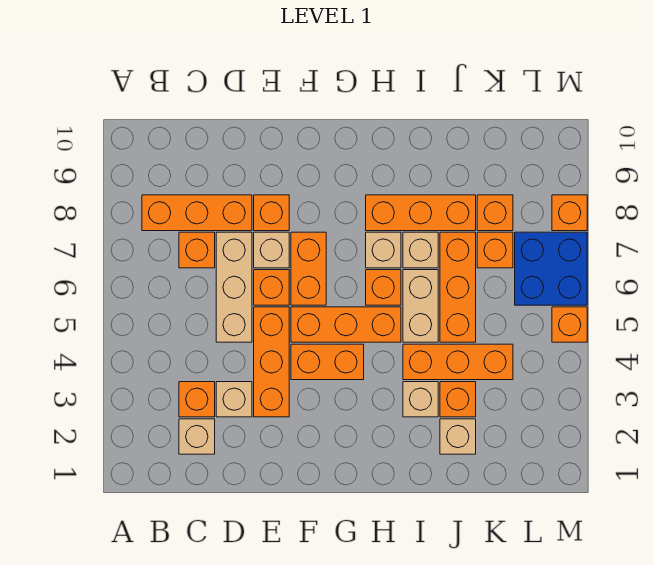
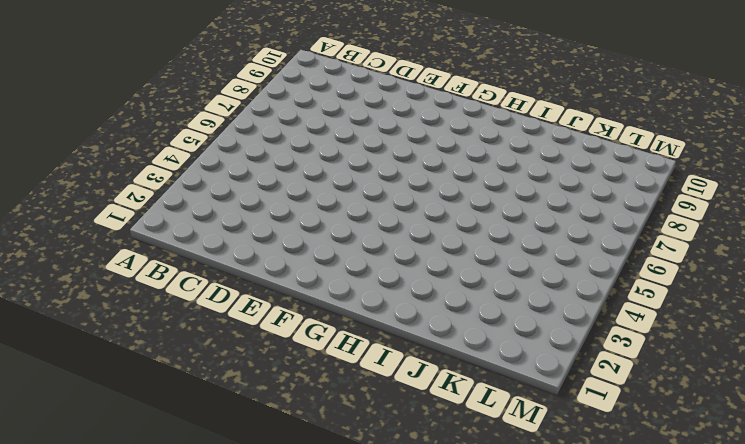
none -> orange 1x3 brick [142,195,252,231]
none -> tan 1x1 brick [179,419,215,454]
none -> orange 1x1 brick [179,382,215,417]

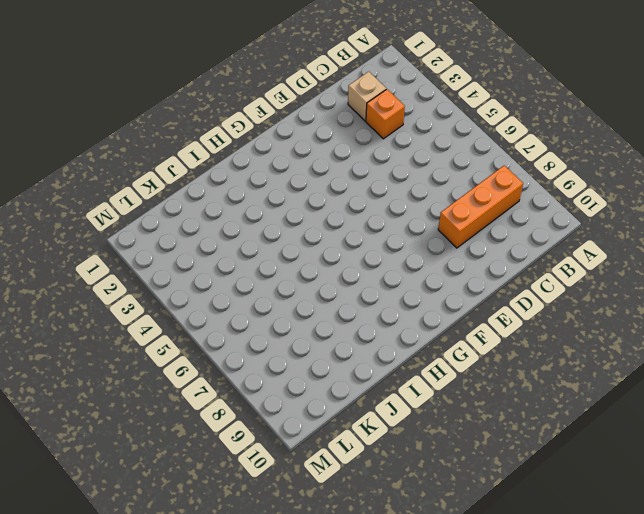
none -> orange 1x1 brick [179,232,215,268]
none -> tan 1x1 brick [216,382,252,417]
none -> tan 1x3 brick [216,232,252,342]

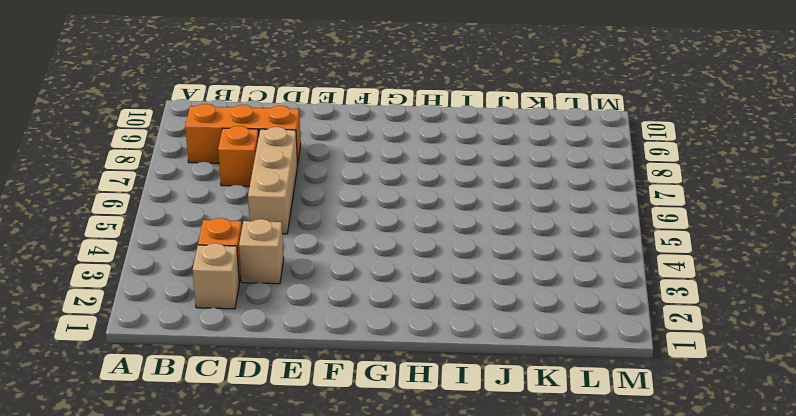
none -> orange 1x3 brick [254,307,289,417]
none -> orange 1x1 brick [254,270,289,305]
none -> tan 1x1 brick [254,232,289,268]

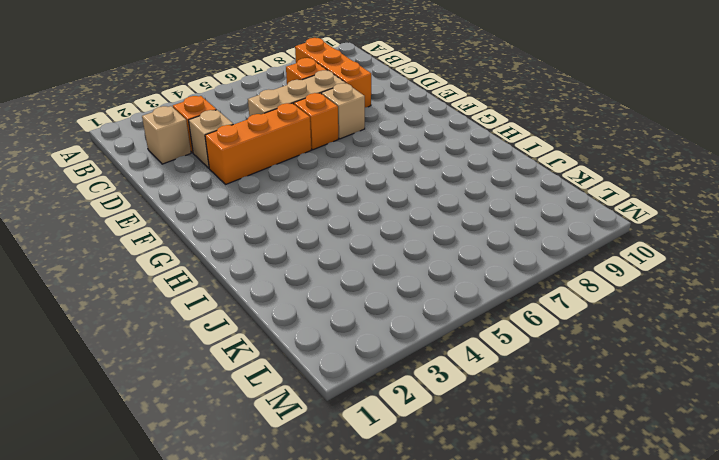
none -> orange 1x1 brick [254,195,289,231]
none -> orange 1x2 brick [291,344,364,380]
none -> orange 1x3 brick [291,307,401,342]

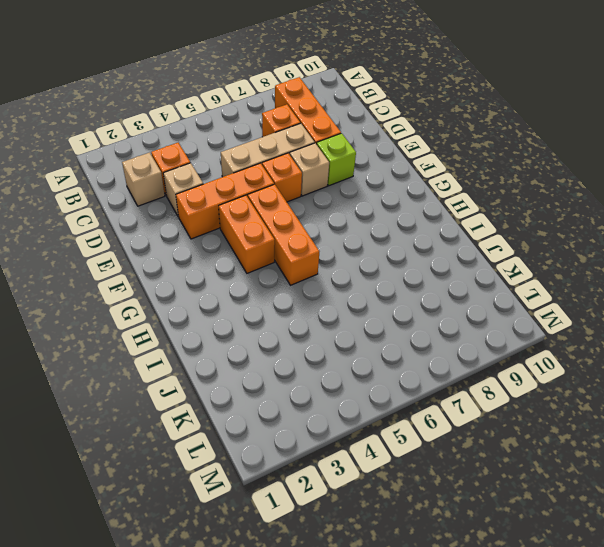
lime 1x1 brick [316,133,356,186] -> orange 1x1 brick [254,195,289,231]
none -> orange 1x2 brick [291,232,326,305]
none -> orange 1x1 brick [366,270,401,305]
none -> tan 1x1 brick [366,232,401,268]

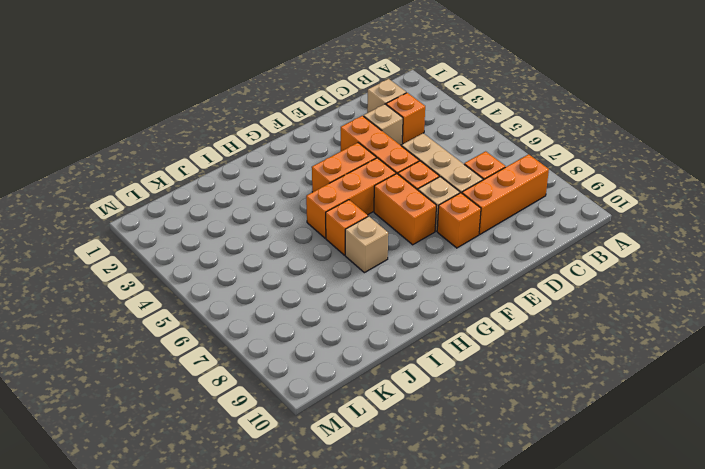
none -> orange 1x3 brick [366,195,476,231]
none -> tan 1x1 brick [403,382,438,417]
none -> orange 1x3 brick [403,344,513,380]

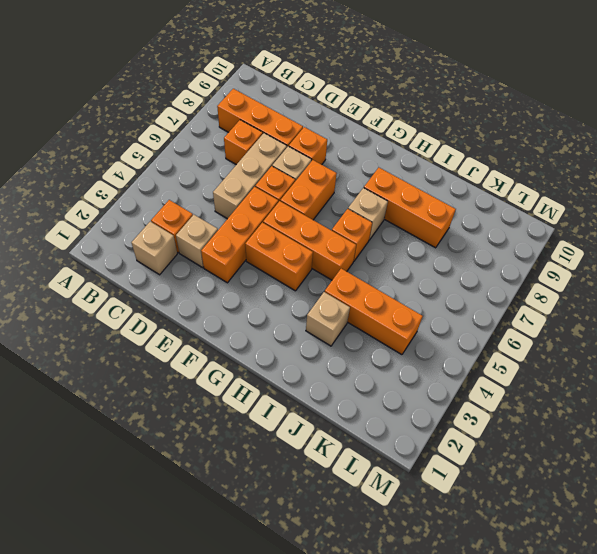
none -> tan 1x2 brick [403,270,438,342]
none -> tan 1x1 brick [403,232,438,268]
none -> tan 1x1 brick [440,419,476,454]

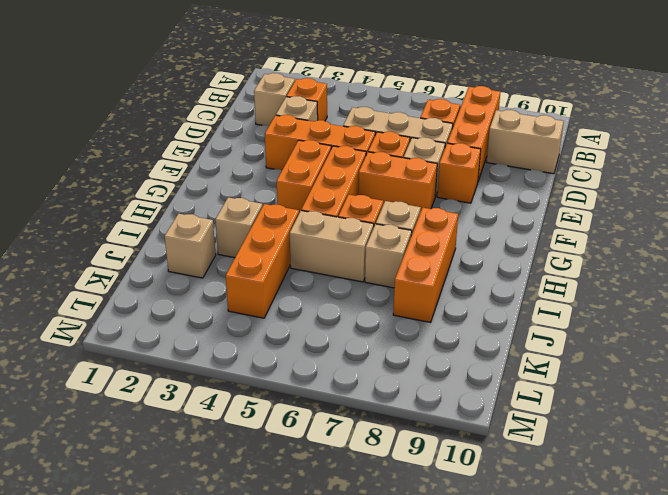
tan 1x2 brick [487,110,564,174] -> none
none -> orange 1x1 brick [440,382,476,417]
none -> orange 1x3 brick [440,232,476,342]
none -> orange 1x1 brick [477,232,513,268]

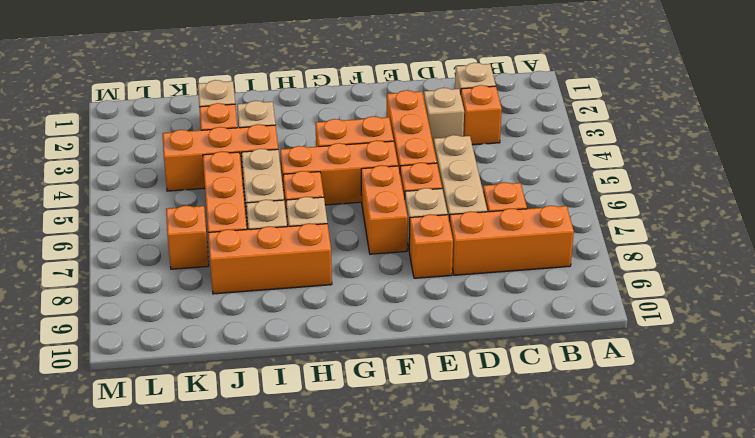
none -> orange 1x1 brick [477,195,513,231]
none -> blue 2x2 brick [515,232,587,305]
none -> orange 1x1 brick [552,307,587,342]

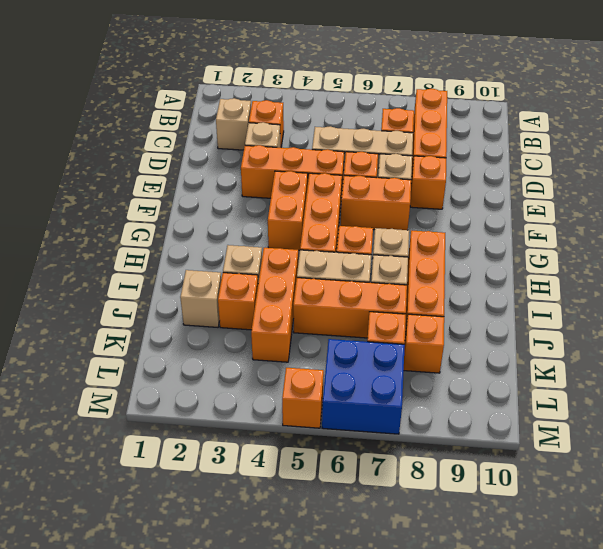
none -> orange 1x1 brick [552,195,587,231]

